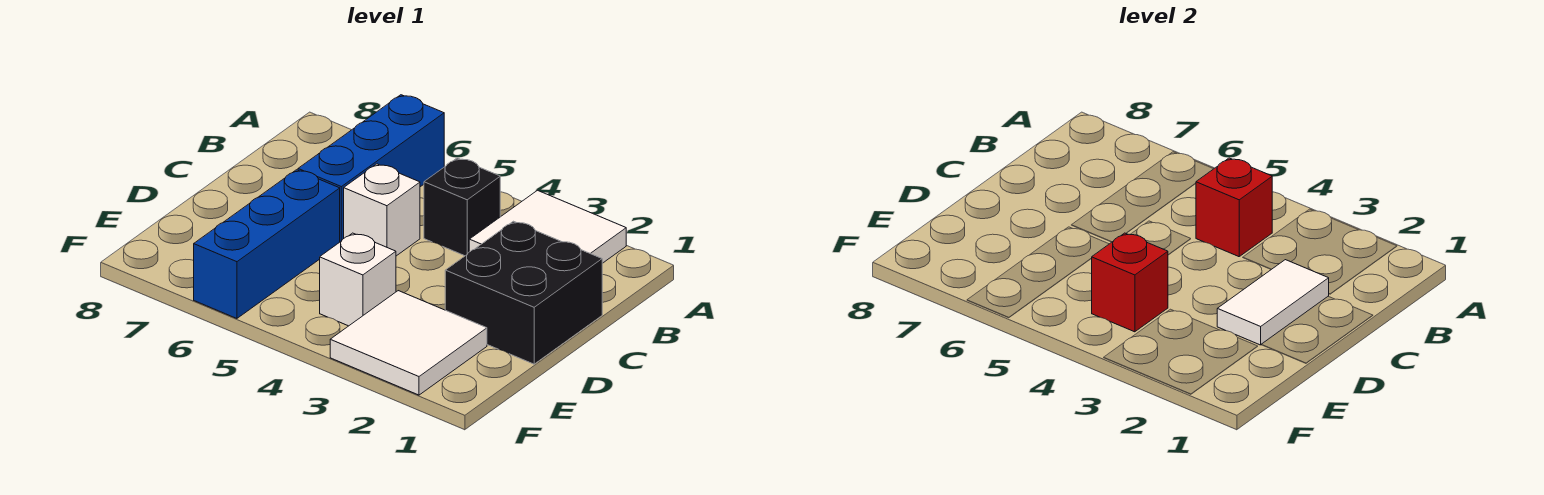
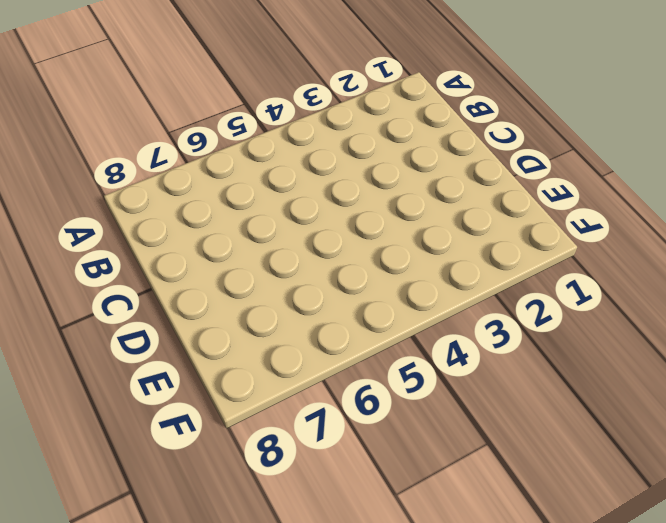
none -> white 2x2 tile [469,190,626,263]
none -> blue 1x3 brick [298,95,444,242]

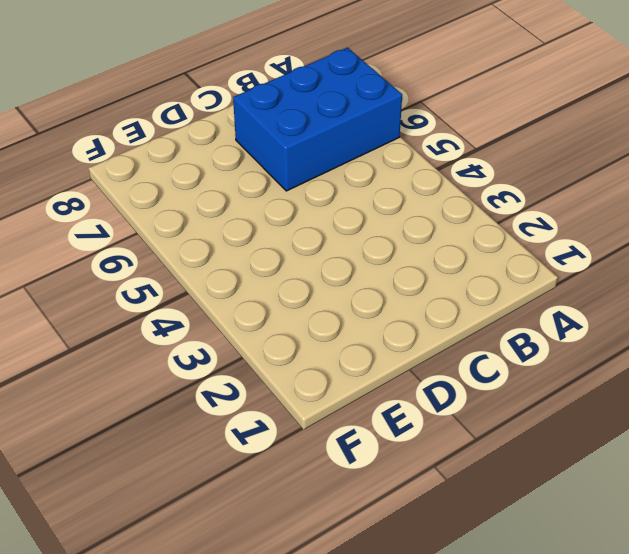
blue 2x3 brick [233,48,402,191] -> blue 1x3 brick [298,95,444,242]
none -> white 2x2 tile [469,190,626,263]
none -> black 1x1 brick [424,158,500,256]

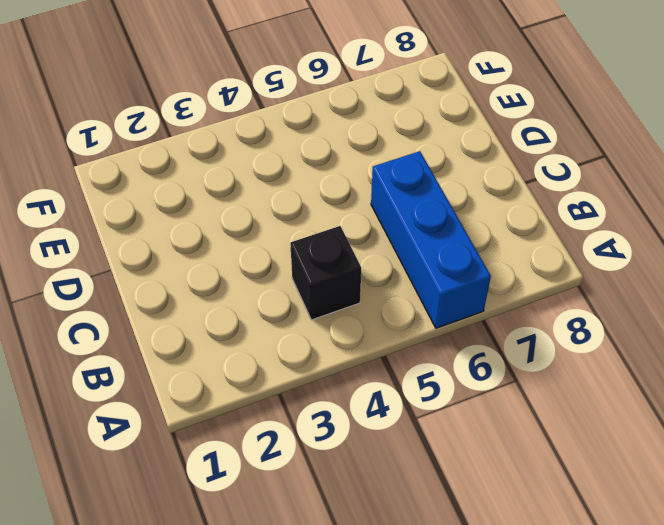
none -> white 2x2 tile [469,190,626,263]
none -> black 2x2 brick [445,221,602,364]

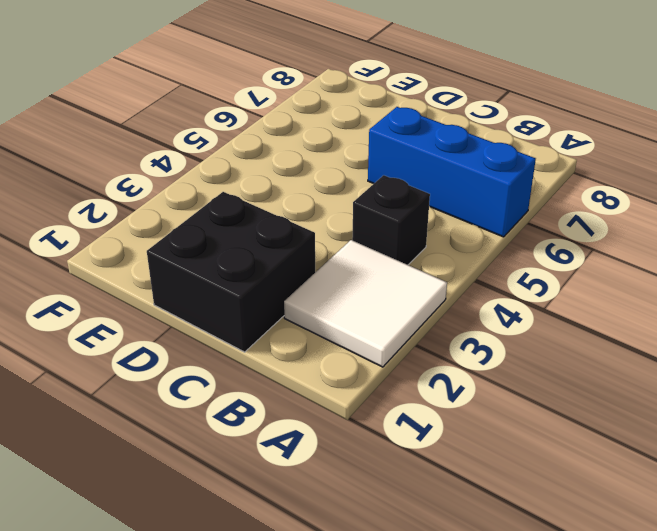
none -> white 1x1 brick [344,164,420,256]
none -> blue 1x3 brick [194,170,340,318]

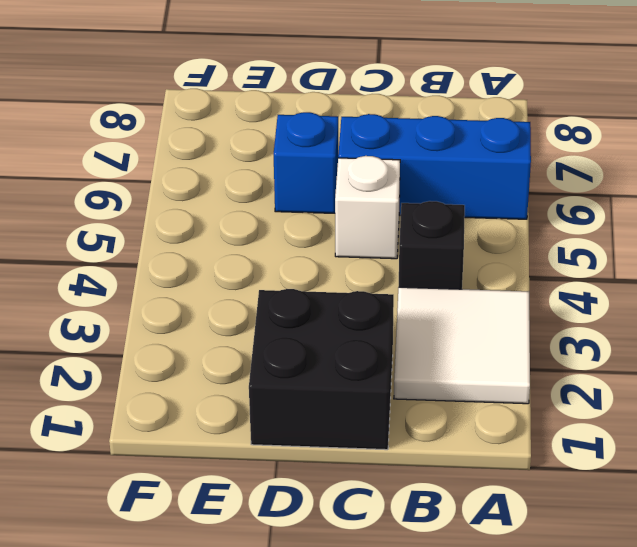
blue 1x1 brick [274,112,338,213] -> blue 1x3 brick [194,170,340,318]
none -> white 2x2 tile [330,291,487,395]
none -> white 1x1 brick [320,233,396,326]

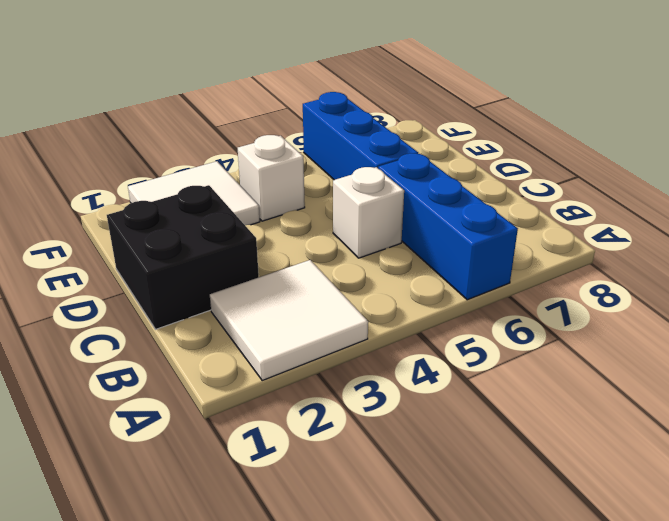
none -> black 1x1 brick [424,158,500,256]
none -> red 1x1 brick [1196,158,1272,257]

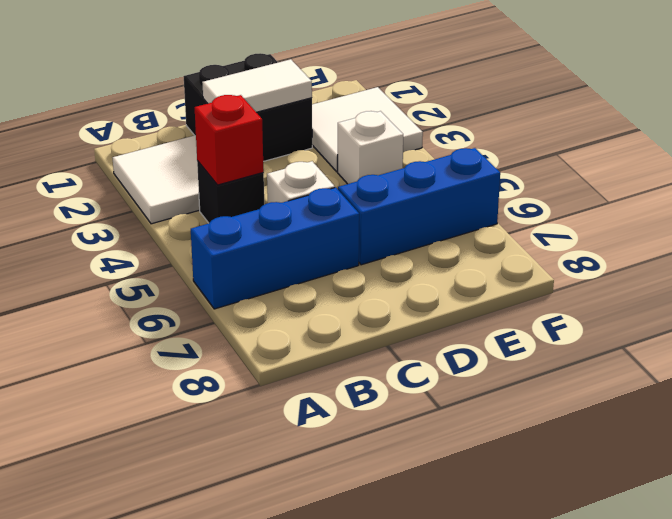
none -> red 1x1 brick [1092,233,1168,332]

